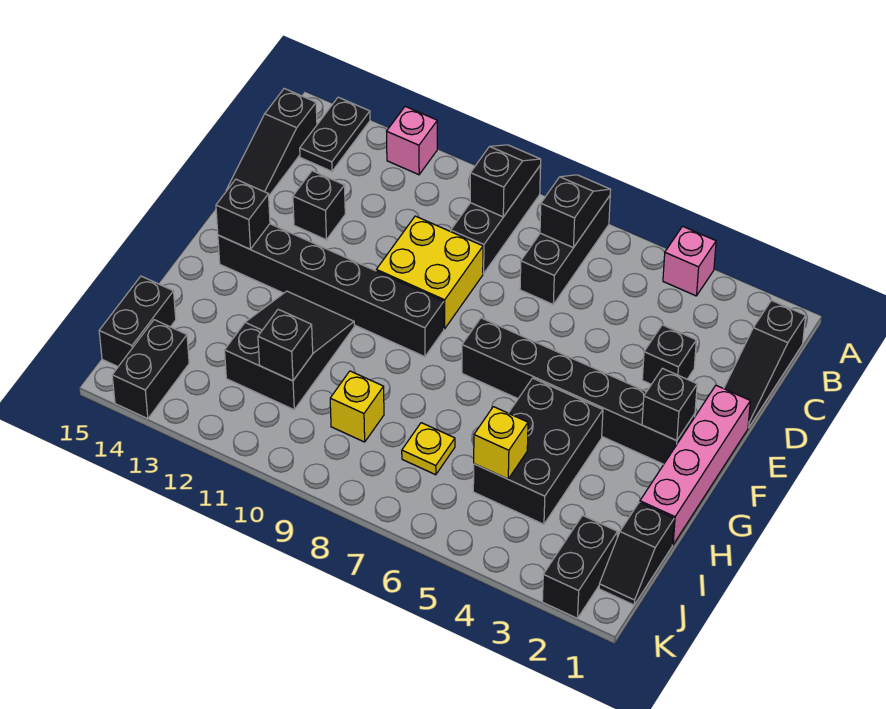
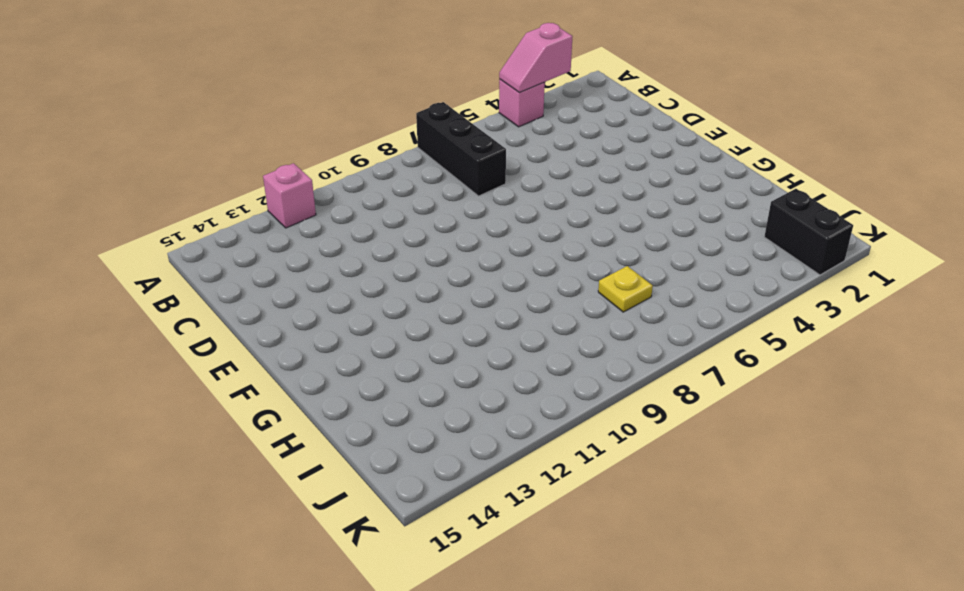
pink 1x2 slope [499,23,572,93] -> none
none -> black 1x3 brick [451,165,541,274]
none -> black 1x2 plate [300,97,370,171]
none -> black 1x3 slope [724,300,806,428]

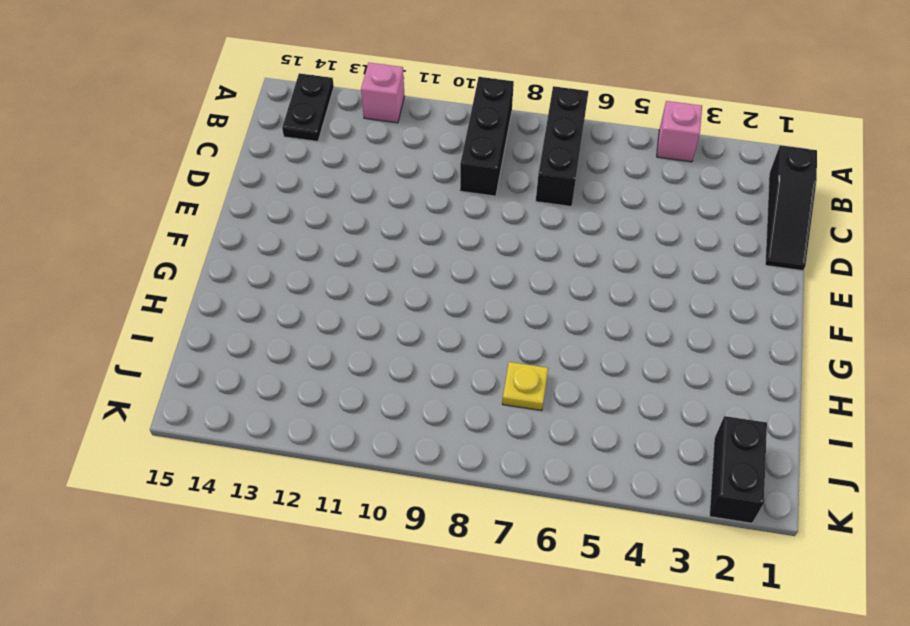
none -> black 1x3 slope [226,89,317,195]
none -> black 1x1 brick [642,325,696,384]
none -> yellow 2x2 brick [376,216,483,329]

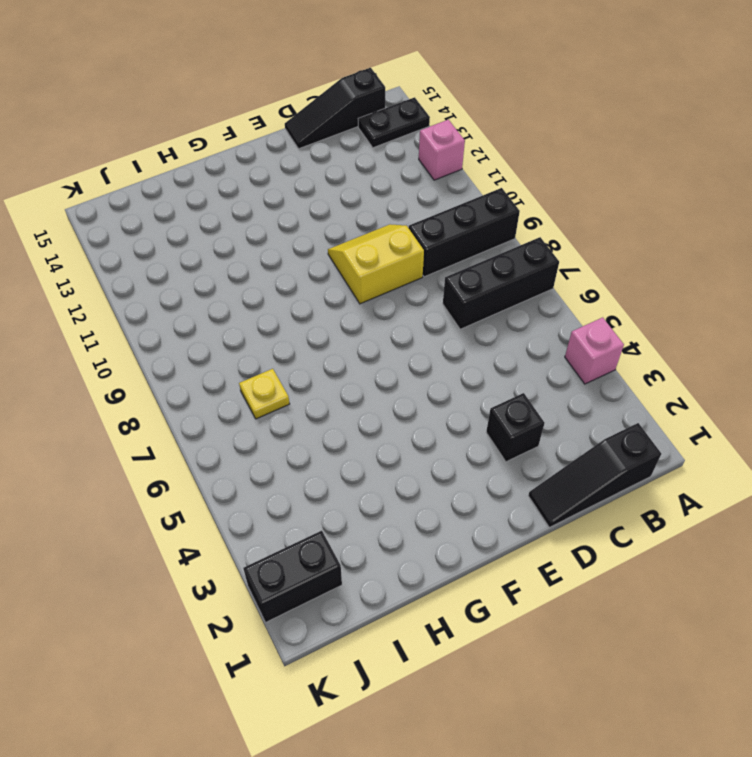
yellow 2x2 slope [328,224,424,304] -> yellow 2x2 brick [376,216,483,329]
none -> black 1x1 brick [293,171,345,240]
none -> pink 1x4 brick [640,385,750,545]
none -> black 1x6 brick [462,318,695,464]

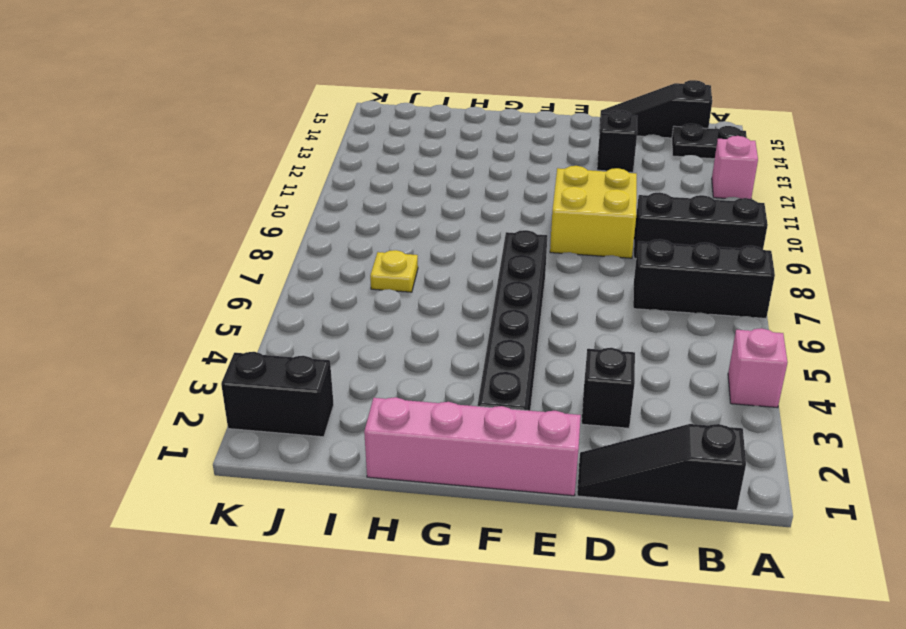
none -> black 1x6 brick [218,224,444,357]
none -> black 2x3 brick [473,378,603,524]
none -> black 2x3 slope [225,291,354,410]

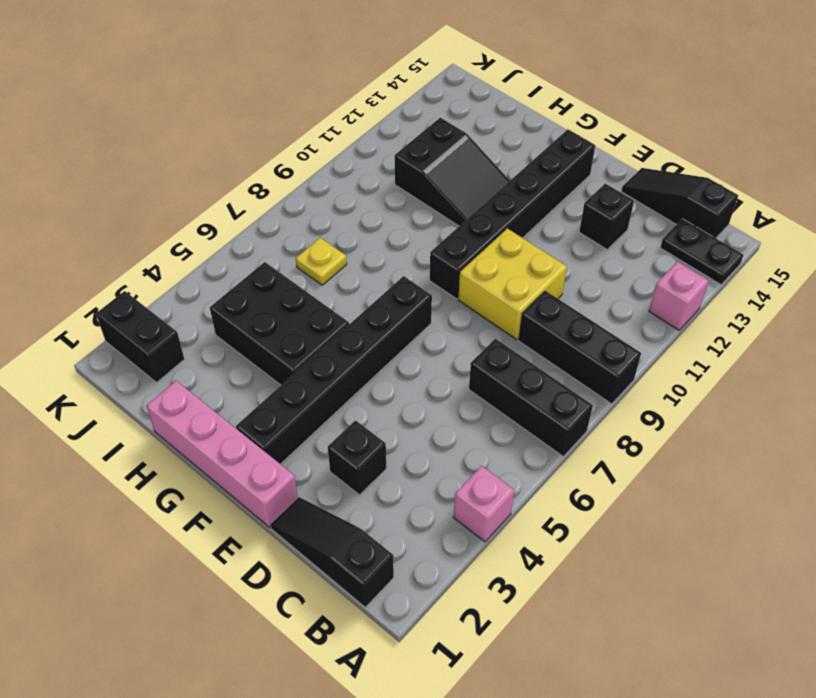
none -> black 1x2 slope [599,502,674,605]
none -> yellow 1x1 brick [330,371,384,442]
none -> black 1x2 brick [99,276,176,367]

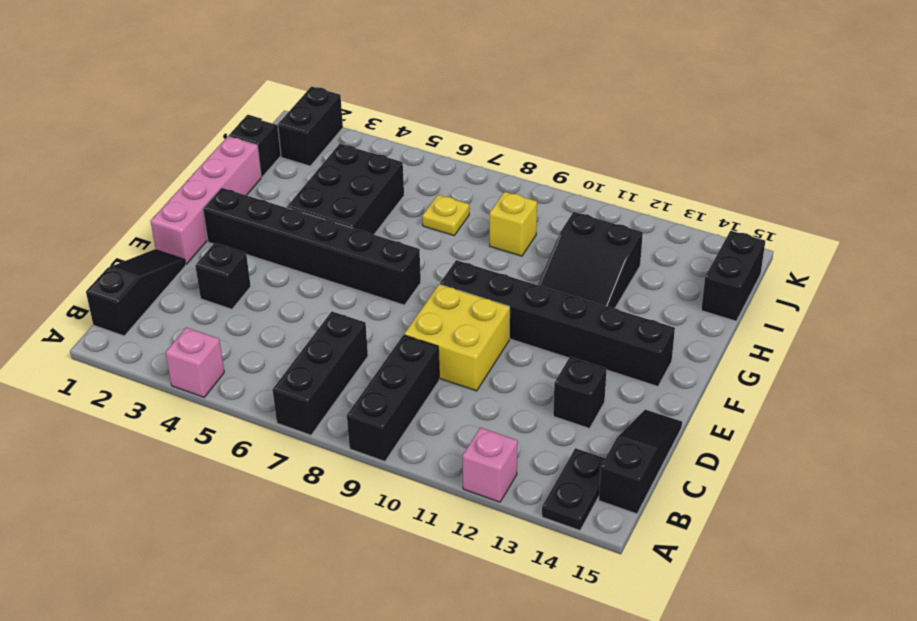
none -> black 1x2 brick [112,320,189,419]
none -> black 1x2 slope [540,175,611,248]
none -> black 1x2 slope [470,145,541,217]

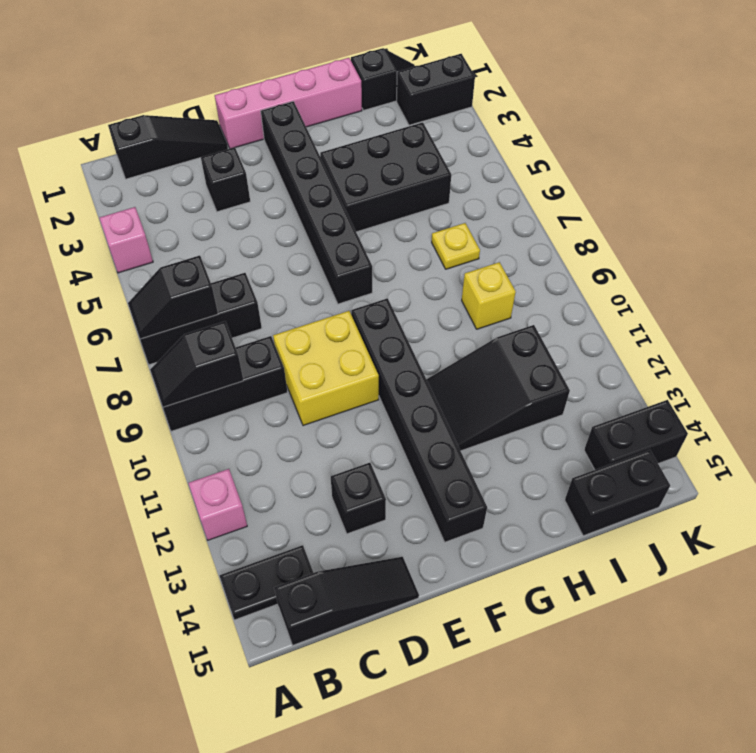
none -> black 1x1 brick [642,368,697,441]
none -> black 1x1 brick [216,179,270,249]
none -> yellow 1x1 brick [474,407,528,479]

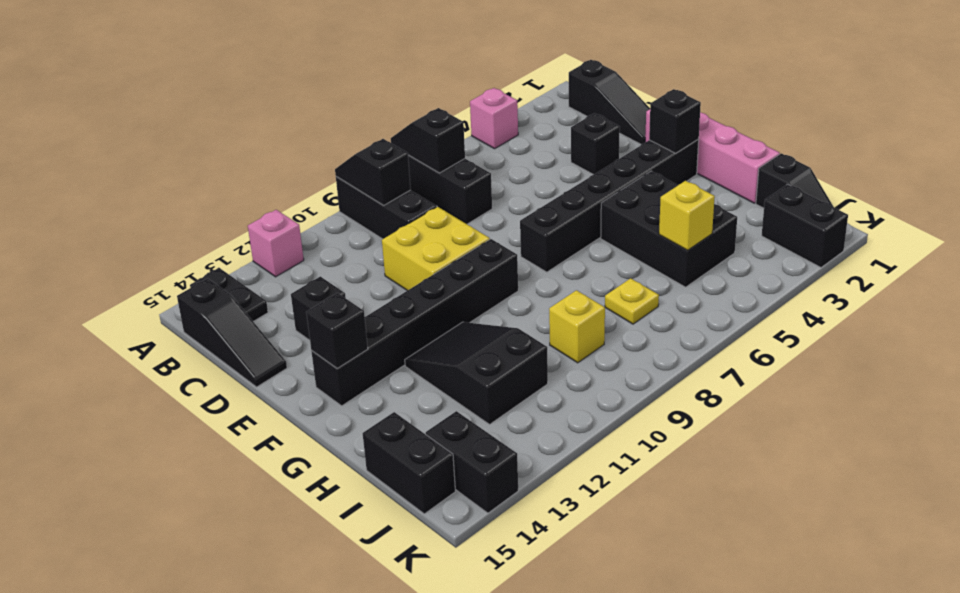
none -> black 1x1 brick [258,309,313,381]

